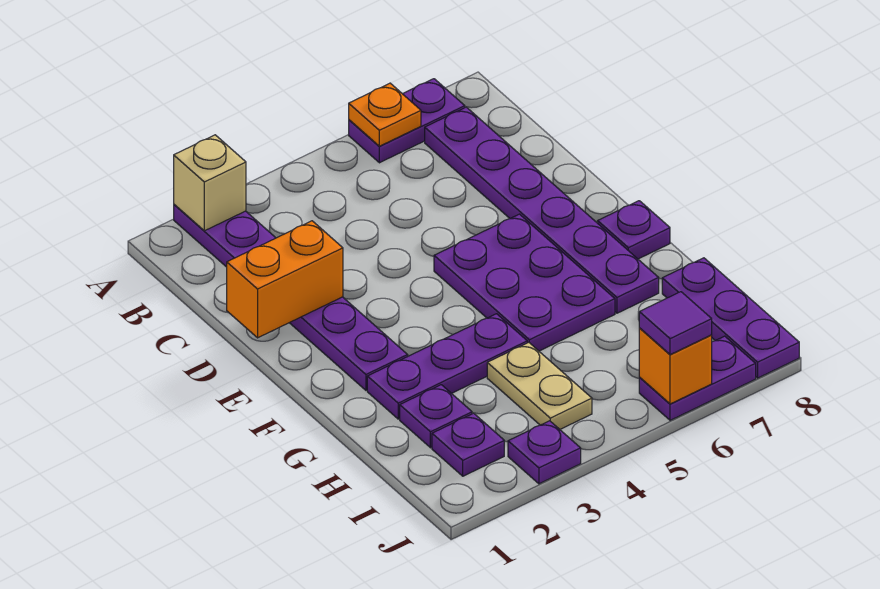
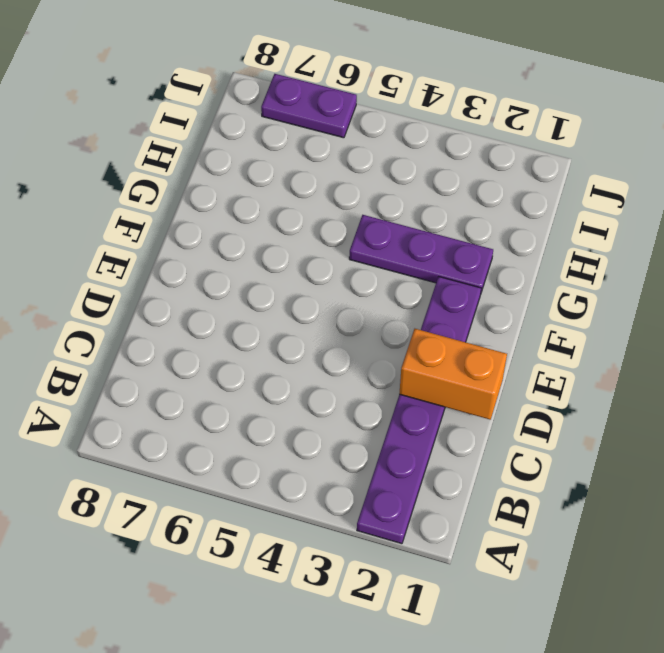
none -> purple 1x2 plate [349,79,465,163]
none -> purple 1x6 plate [425,107,659,313]
none -> purple 2x3 plate [434,214,615,351]

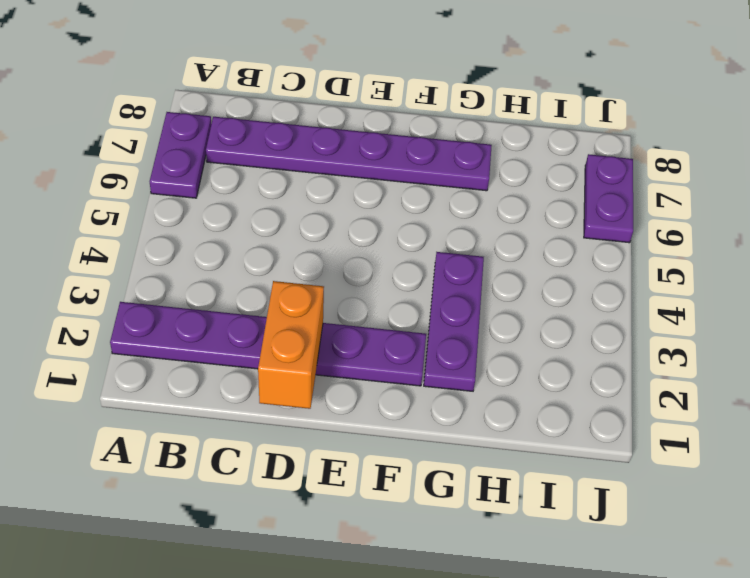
none -> purple 2x3 plate [434,214,615,351]
none -> purple 1x1 plate [598,201,670,259]
none -> purple 1x1 plate [400,385,472,448]

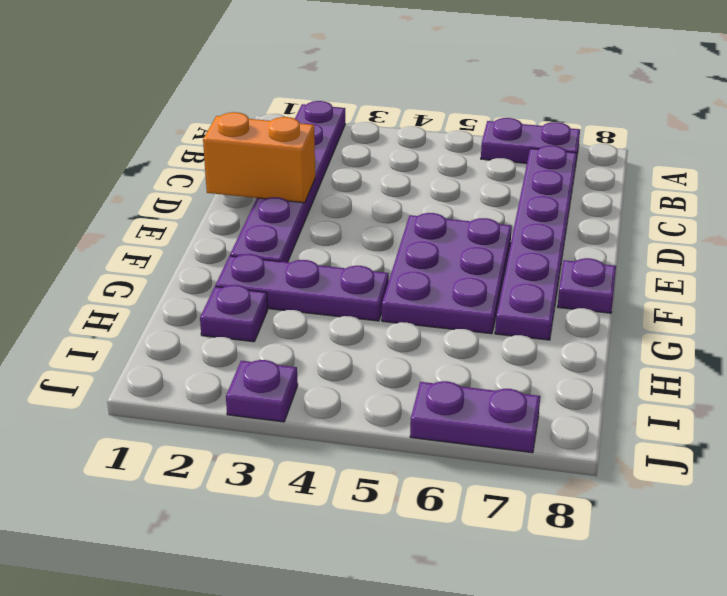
none -> tan 1x2 plate [487,342,592,429]
none -> purple 1x3 plate [662,258,799,378]
none -> purple 1x1 plate [432,413,504,476]

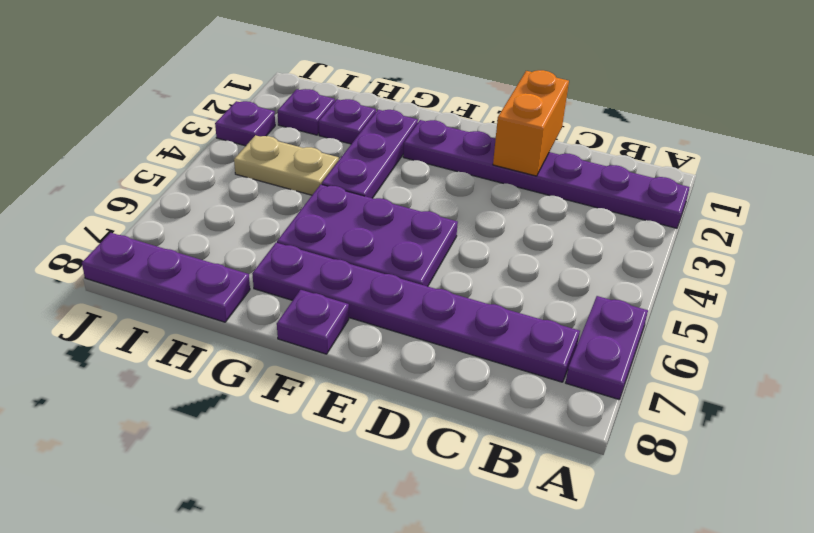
none -> purple 1x2 plate [639,336,756,420]
none -> tan 1x1 brick [174,135,246,231]
none -> orange 1x1 plate [349,83,421,146]

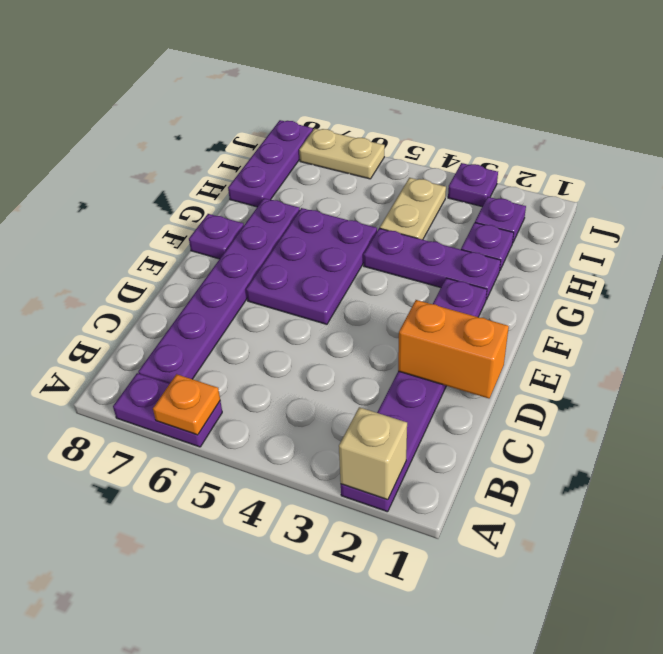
tan 1x2 plate [299,128,385,179] -> purple 1x2 plate [639,336,756,420]
none -> orange 1x1 brick [639,328,712,404]
none -> purple 1x1 tile [639,292,712,355]

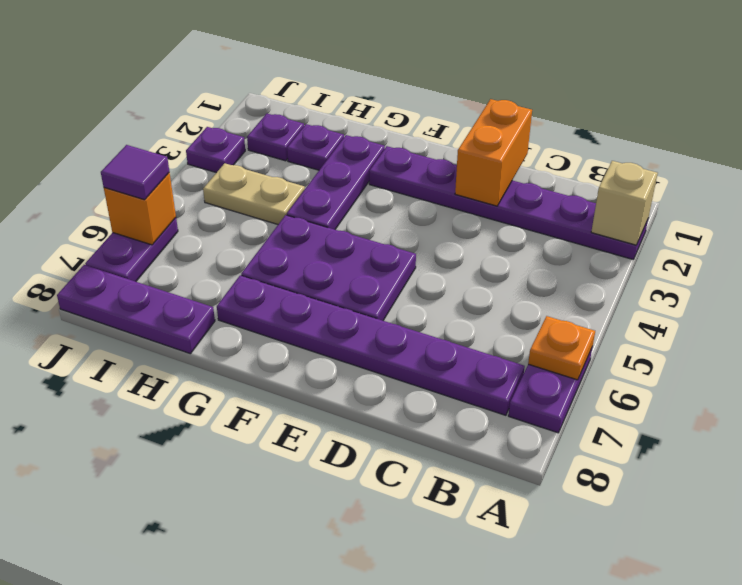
none -> purple 1x1 plate [598,201,670,259]

